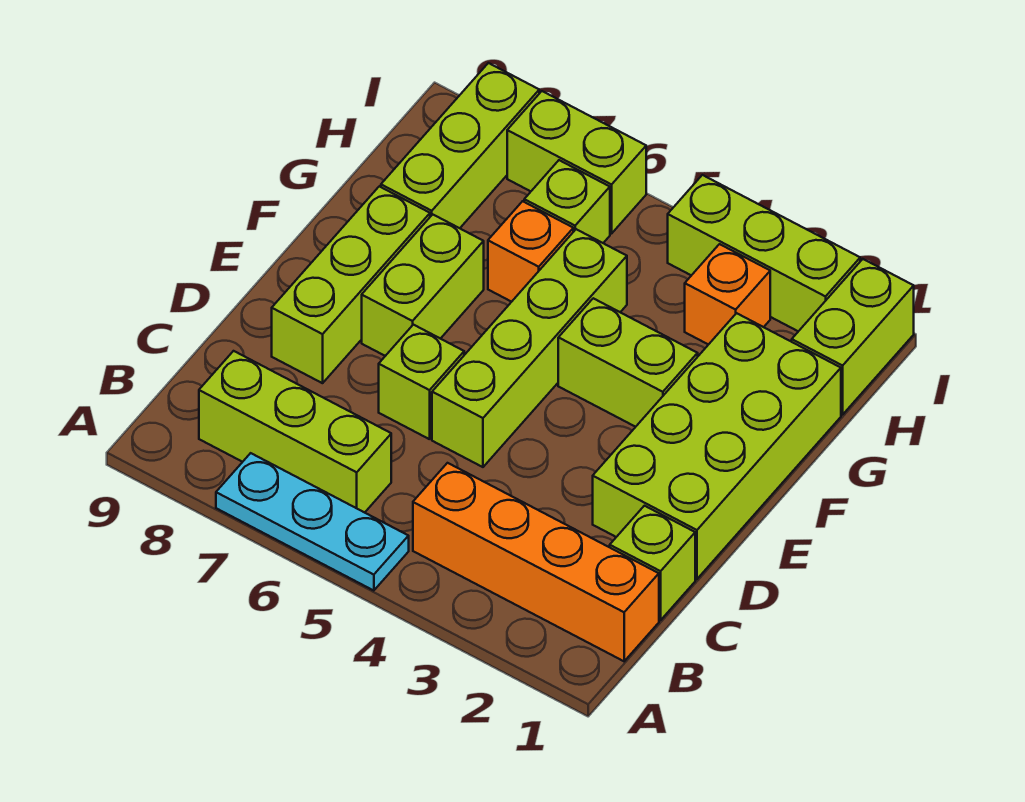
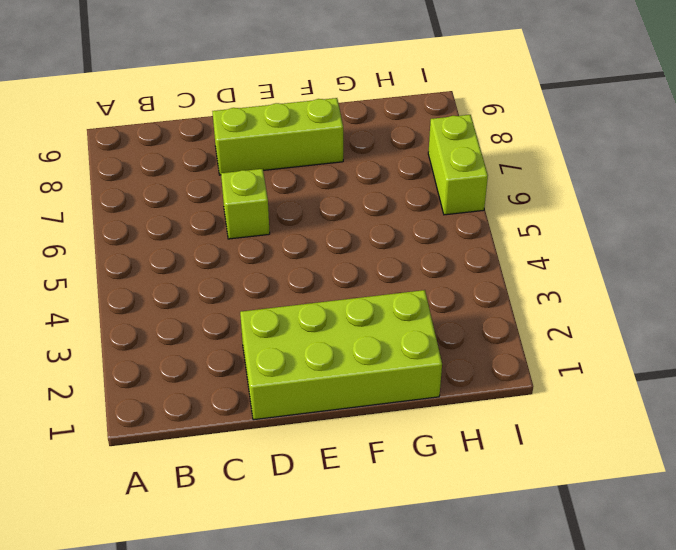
none -> cyan 1x3 plate [216,453,409,591]
none -> orange 1x4 brick [413,463,659,661]
none -> lime 1x3 brick [199,351,391,513]

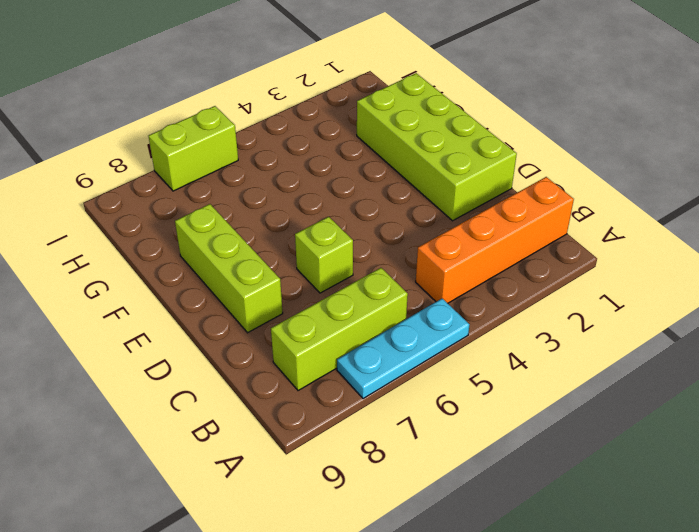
none -> lime 1x1 brick [610,506,695,620]
none -> lime 1x4 brick [432,229,627,467]
none -> lime 1x2 brick [362,214,484,356]

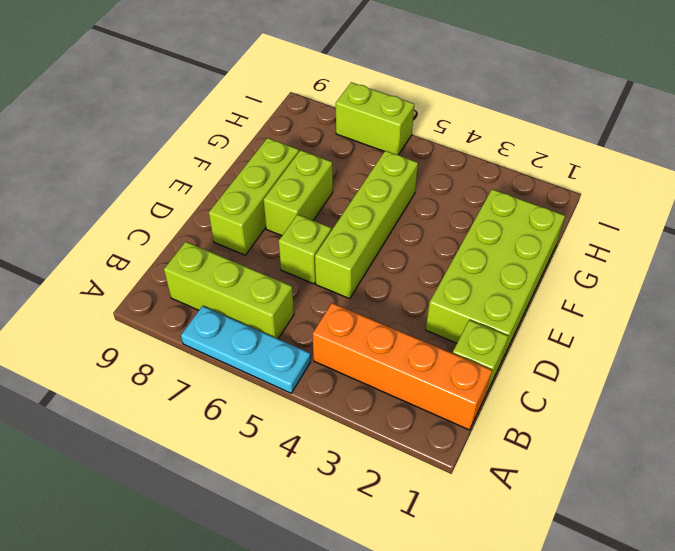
none -> lime 1x2 brick [558,298,698,427]
none -> orange 1x1 brick [488,201,573,302]
none -> lime 1x3 brick [381,63,539,228]

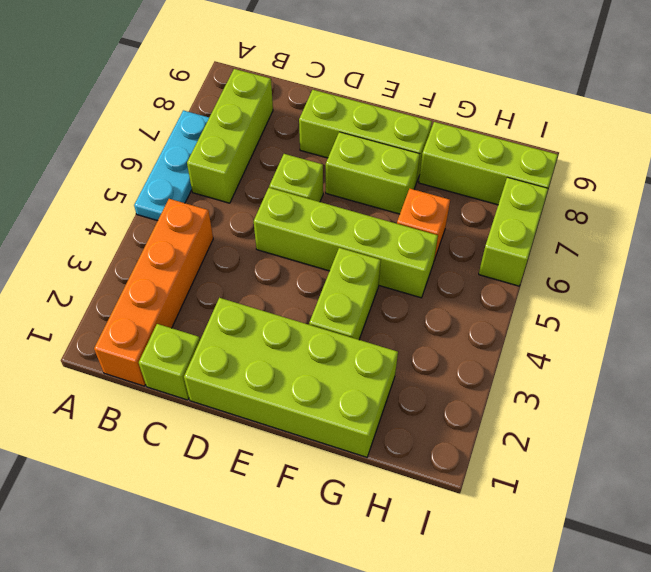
none -> lime 1x2 brick [792,259,914,415]
none -> orange 1x1 brick [685,244,770,345]
none -> lime 1x1 brick [524,160,610,243]

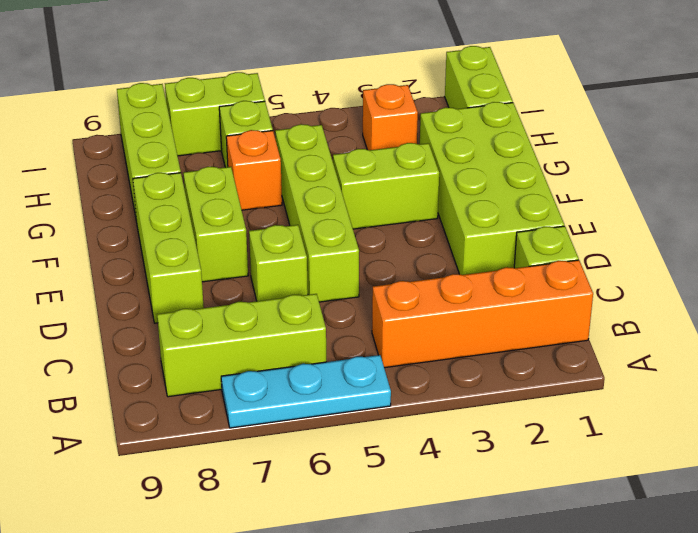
none -> lime 1x3 brick [668,175,860,331]

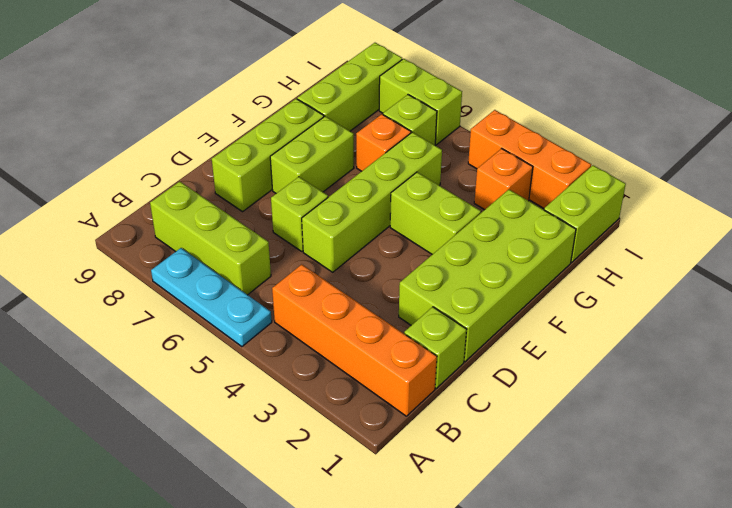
orange 1x3 brick [468,110,591,208] -> lime 1x3 brick [668,175,860,331]

